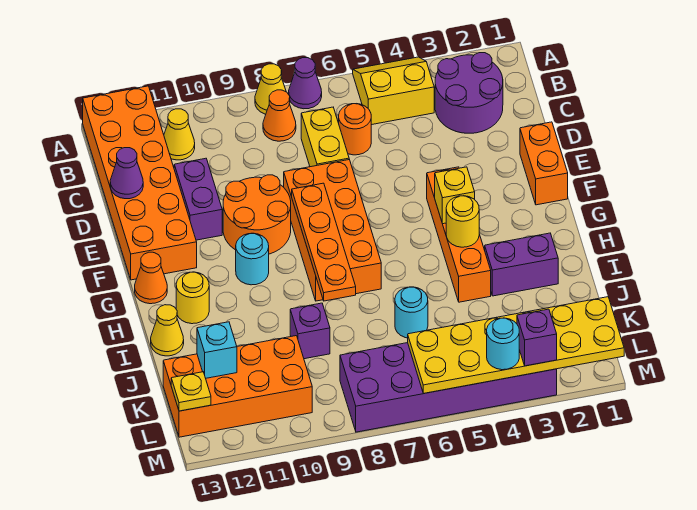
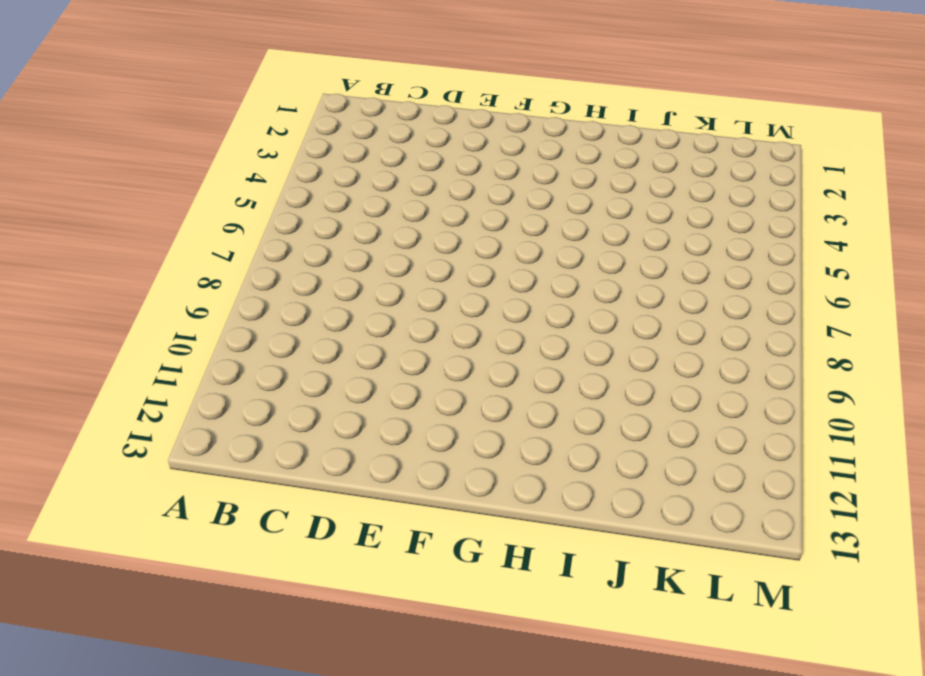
none -> yellow 2x2 slope [353,57,434,125]
none -> purple 1x1 cone [289,58,322,109]
none -> yellow 1x1 cone [255,64,286,114]
none -> orange 2x6 brick [83,86,197,280]

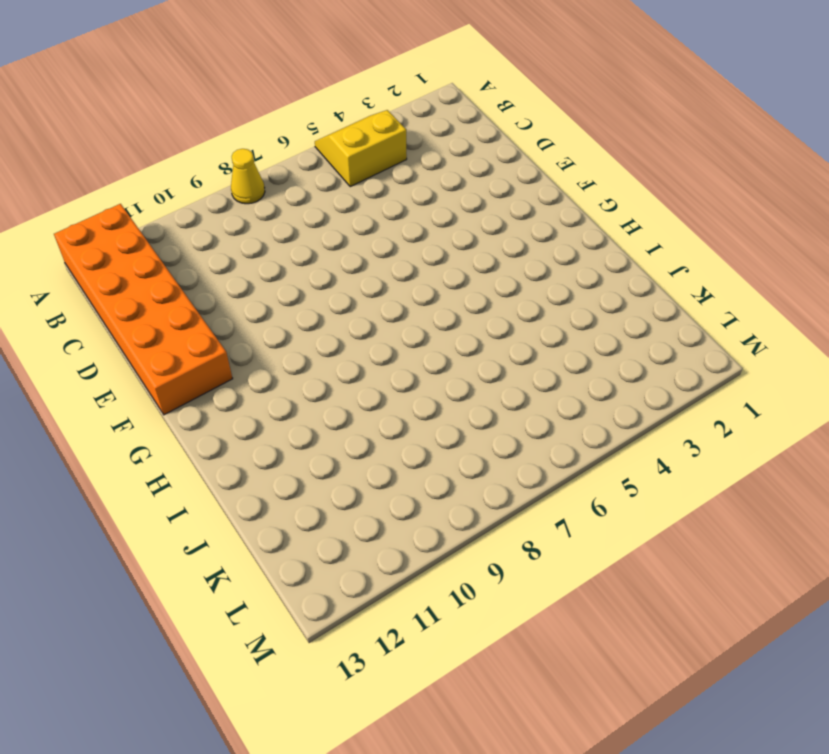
none -> purple 1x1 cone [289,58,322,109]
none -> purple 2x2 round brick [435,53,503,133]
none -> orange 1x1 cone [263,90,296,141]
none -> yellow 1x1 cone [164,109,195,160]

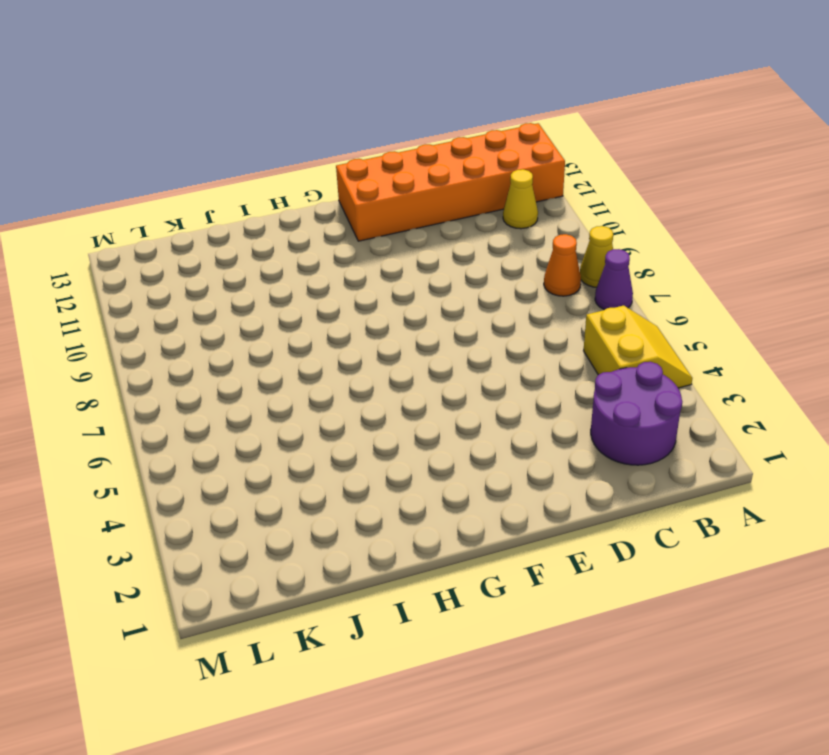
none -> orange 1x1 round brick [339,104,371,155]
none -> yellow 1x2 brick [301,107,349,167]
none -> purple 1x2 brick [174,158,222,240]
none -> orange 1x2 brick [520,122,568,205]

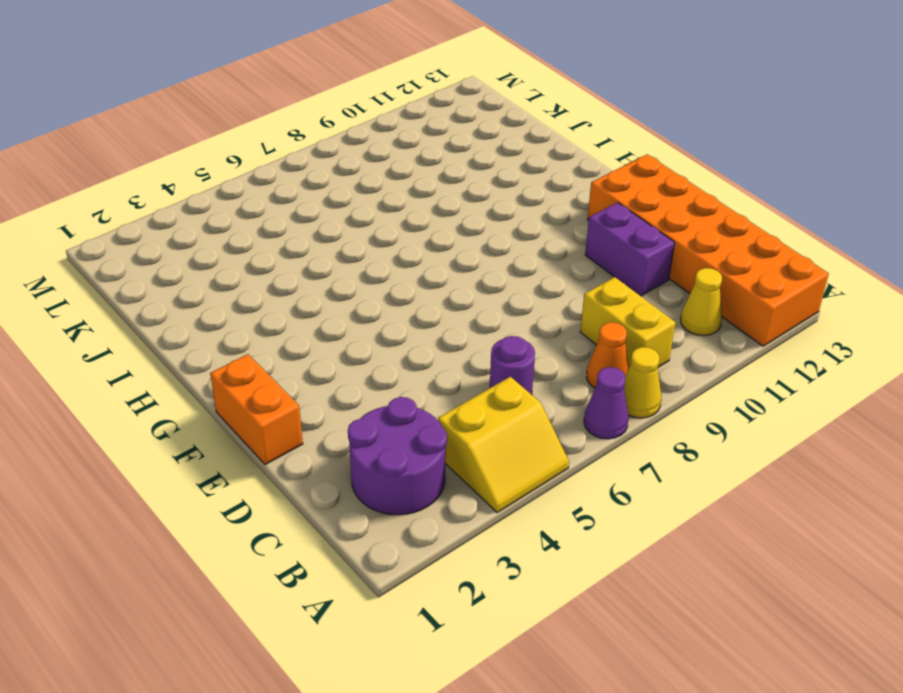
yellow 1x2 brick [580,277,676,367] -> yellow 1x2 brick moved to [301,107,349,167]
purple 1x1 round brick [490,336,535,395] -> orange 1x1 round brick [339,104,371,155]
none -> orange 2x4 brick [284,160,381,301]
none -> orange 2x2 round brick [223,175,291,254]
none -> orange 1x4 brick [427,167,491,302]
none -> cyan 1x1 round brick [236,233,269,285]

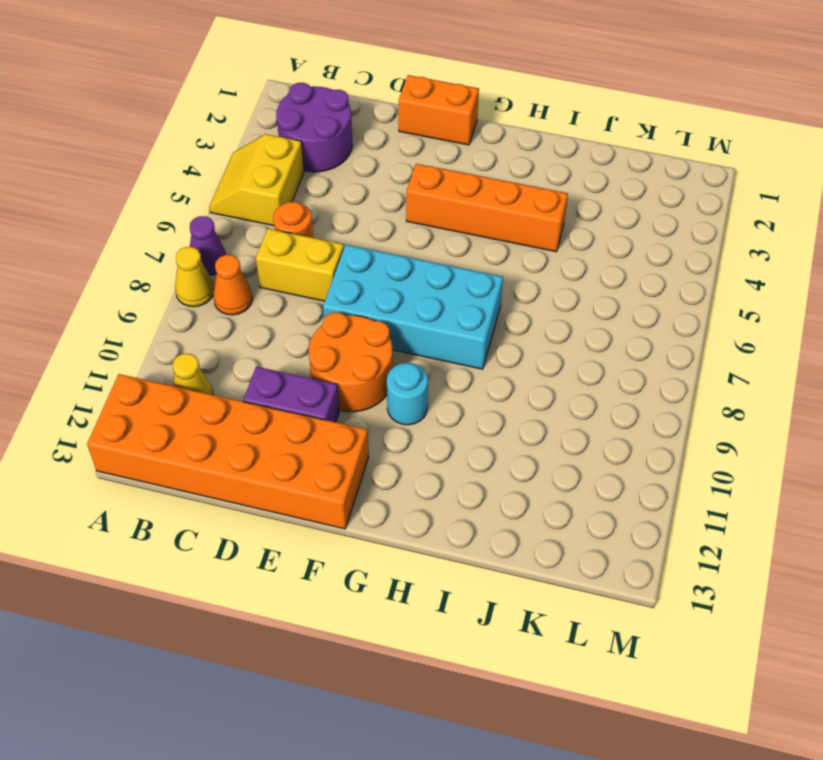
cyan 2x4 brick [323,245,503,369] -> orange 2x4 brick [284,160,381,301]
none -> orange 1x1 cone [135,252,167,304]
none -> yellow 1x1 round brick [176,272,209,324]
none -> purple 1x2 brick [485,233,558,296]
none -> yellow 1x1 cone [151,305,184,356]

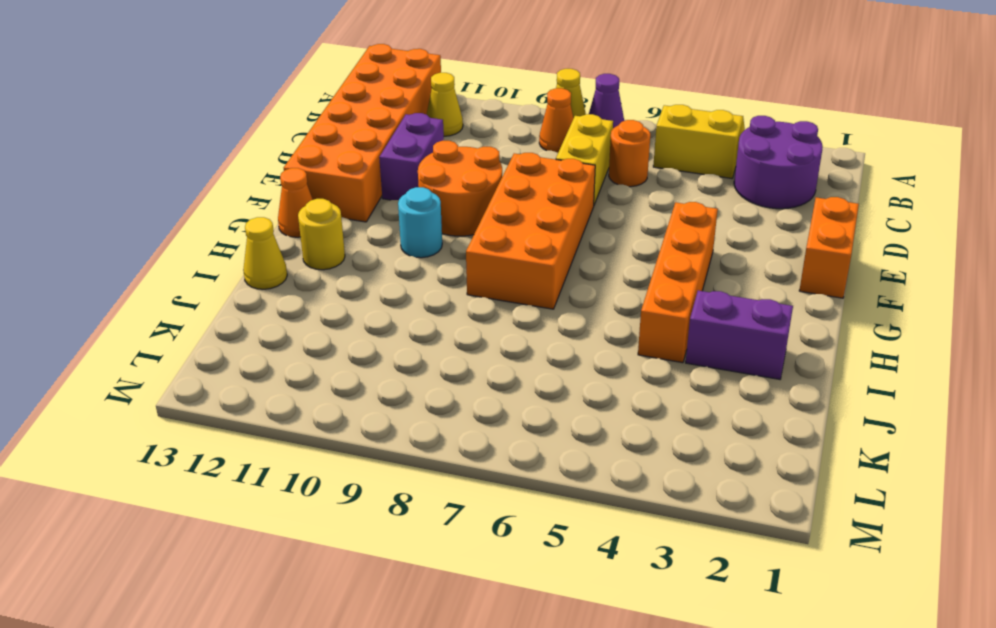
none -> cyan 1x1 round brick [395,287,428,338]
none -> purple 1x1 brick [290,303,330,359]
none -> orange 2x4 brick [163,336,312,437]
none -> purple 2x6 brick [340,343,557,432]

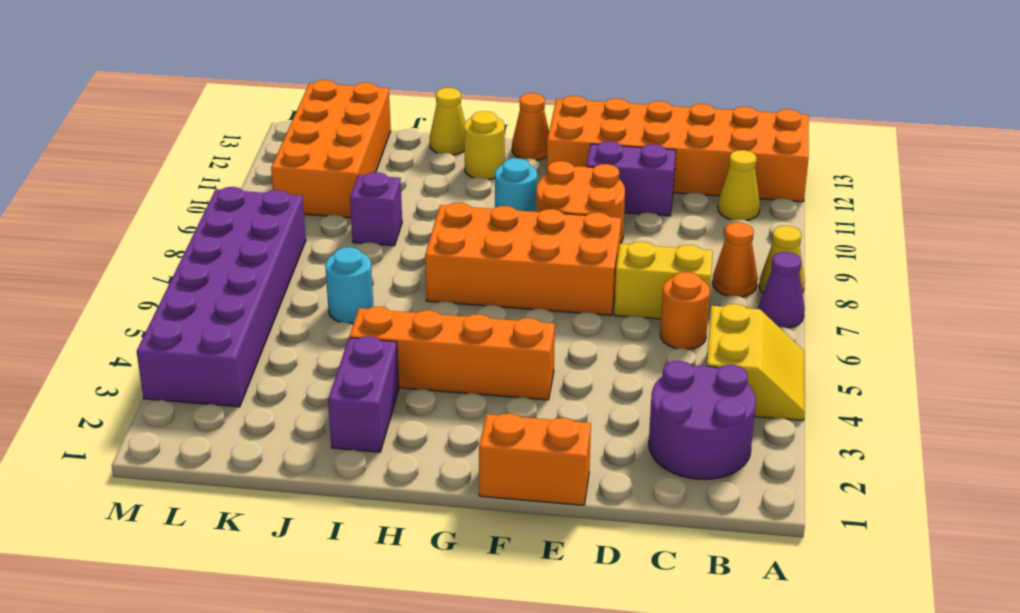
none -> purple 1x1 cone [110,148,143,199]
none -> orange 1x4 plate [292,183,356,301]
none -> yellow 1x1 brick [435,167,475,224]
none -> yellow 1x1 round brick [446,196,479,247]

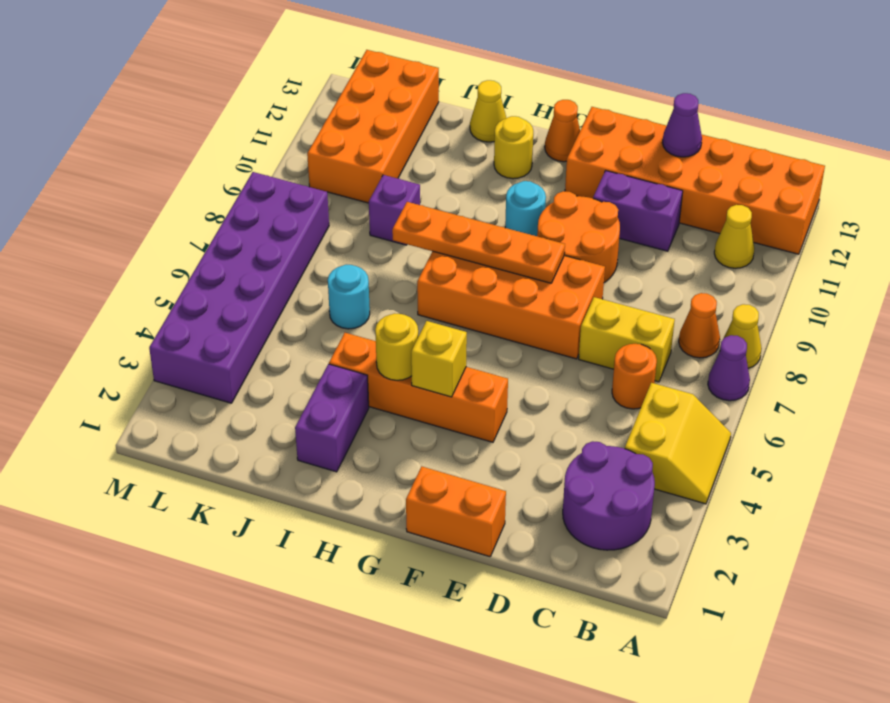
none -> cyan 1x1 brick [197,322,237,378]
none -> yellow 2x6 plate [408,297,624,393]
none -> yellow 1x1 plate [171,372,211,411]
none -> purple 1x1 brick [517,309,557,366]

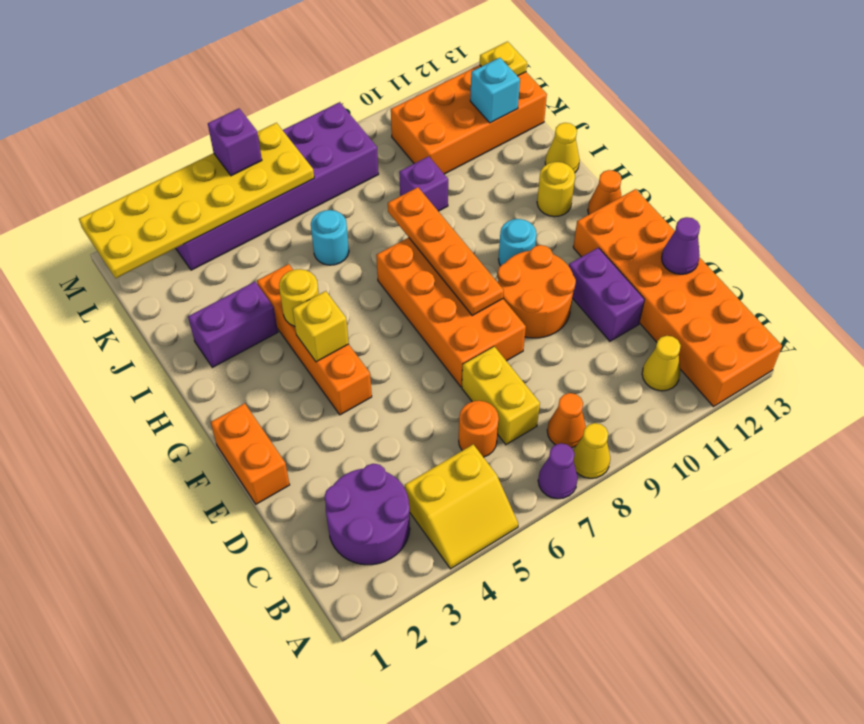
purple 1x1 brick [208,108,262,176] -> purple 1x1 brick moved to [517,309,557,366]
none -> cyan 1x1 round brick [487,318,519,370]

